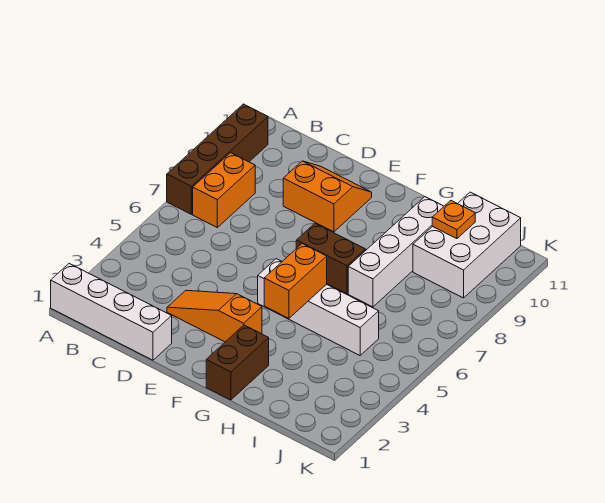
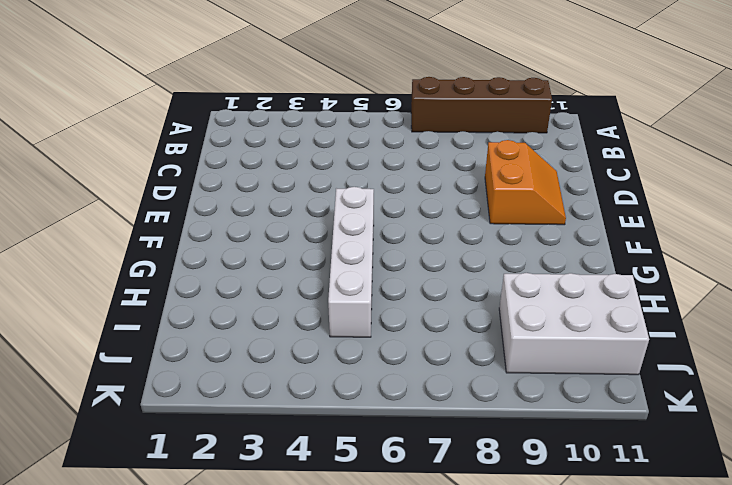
none -> white 1x4 brick [51,264,172,360]
none -> orange 1x2 brick [193,153,255,227]
none -> orange 1x3 slope [167,290,262,342]

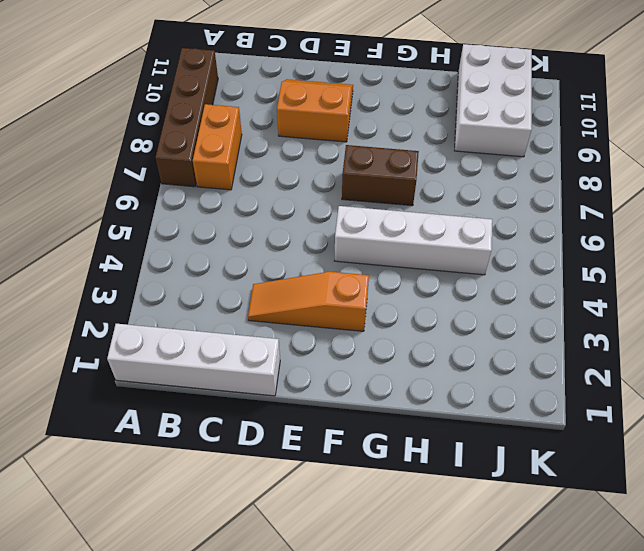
none -> brown 1x2 brick [206,325,269,400]
none -> white 1x4 brick [348,197,444,307]
none -> orange 1x2 brick [264,244,327,318]

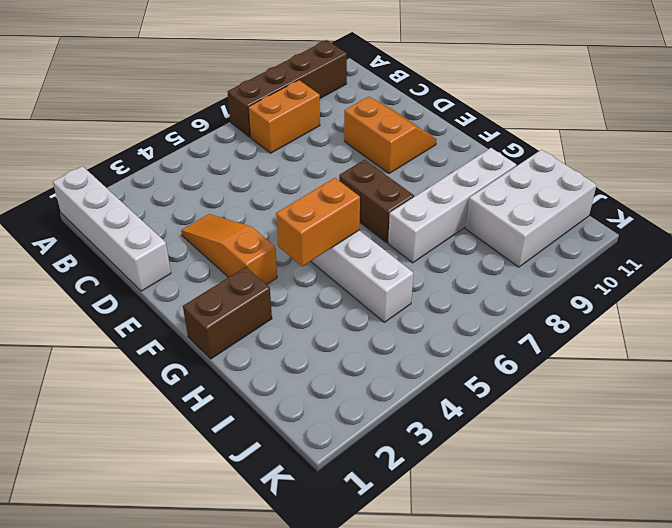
none -> orange 1x1 plate [432,201,475,239]

